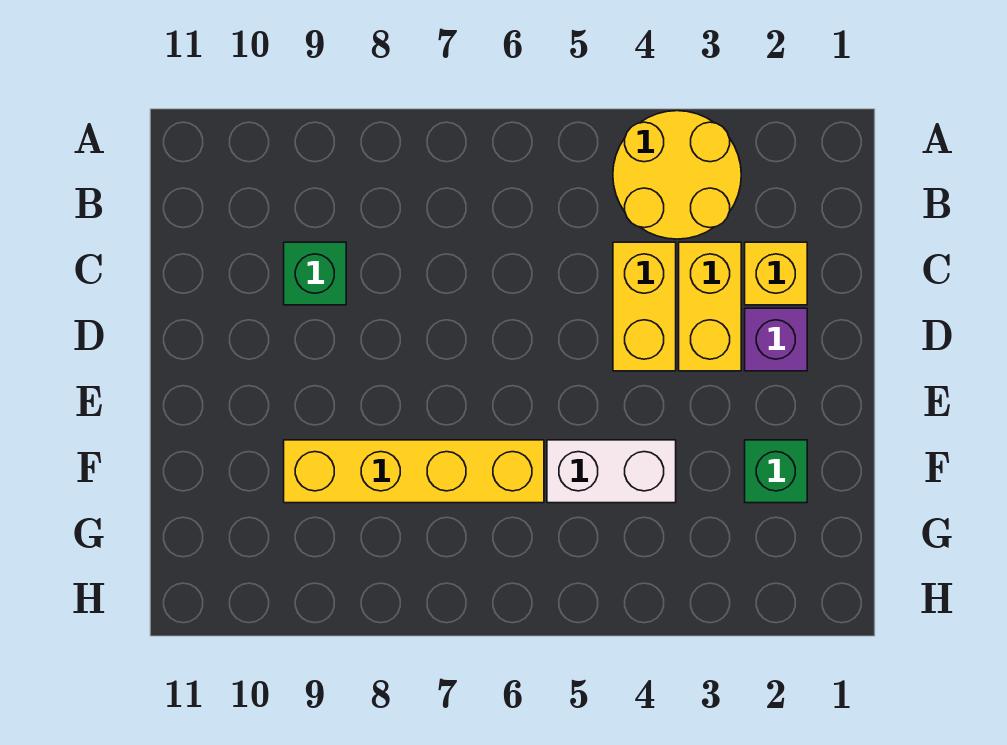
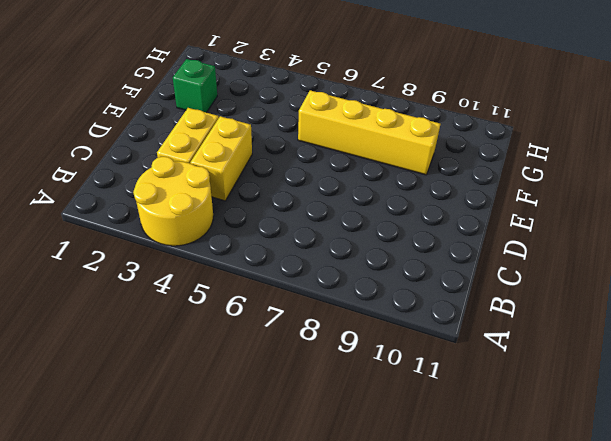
none -> yellow 1x1 brick [745,242,807,305]
none -> green 1x1 brick [284,242,346,305]

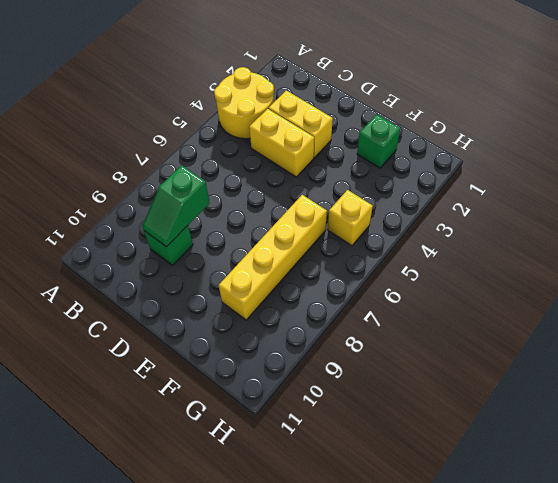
green 1x2 slope [142,165,210,247] -> none
yellow 1x1 brick [328,190,373,246] -> yellow 1x1 brick moved to [745,242,807,305]
none -> purple 1x1 brick [745,308,807,371]
none -> white 1x2 brick [547,440,676,503]

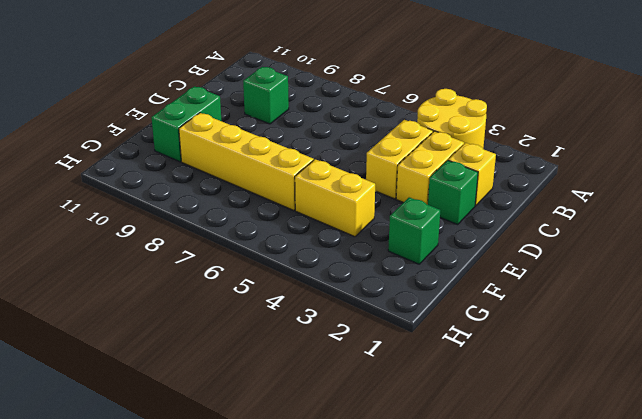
green 1x1 brick [428,160,478,225] -> purple 1x1 brick [745,308,807,371]
green 1x2 brick [151,86,221,162] -> none
yellow 1x2 brick [295,159,375,237] -> white 1x2 brick [547,440,676,503]

